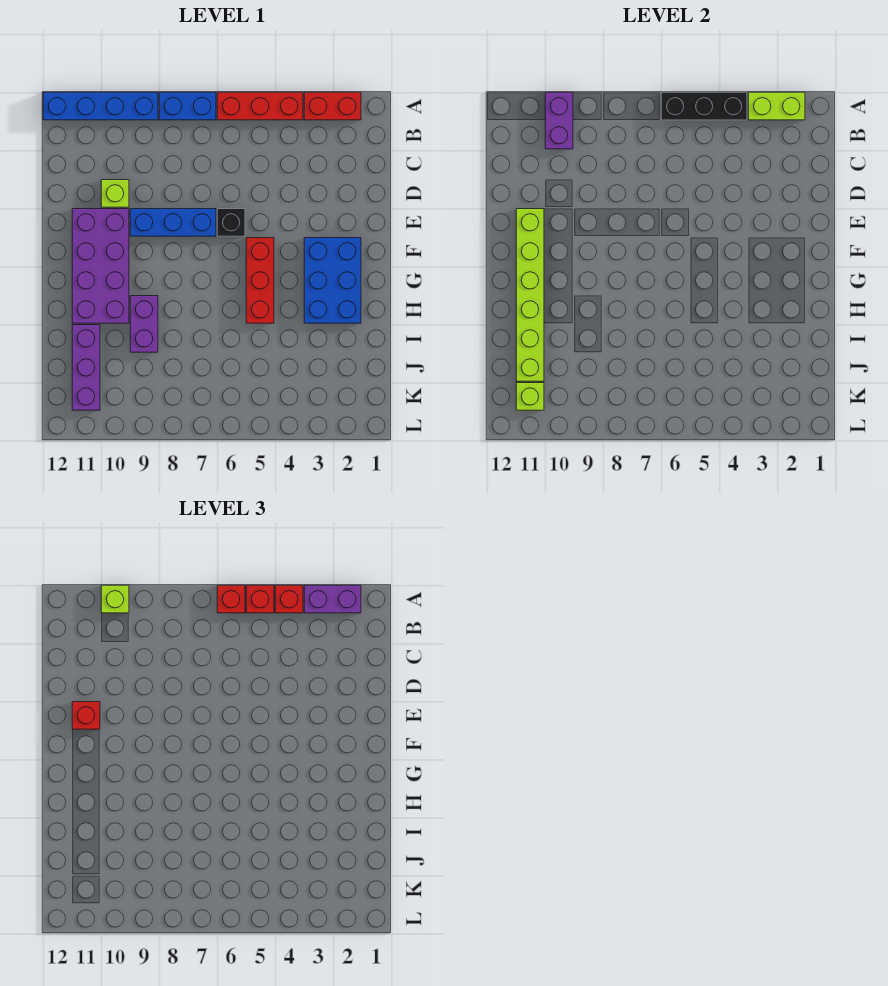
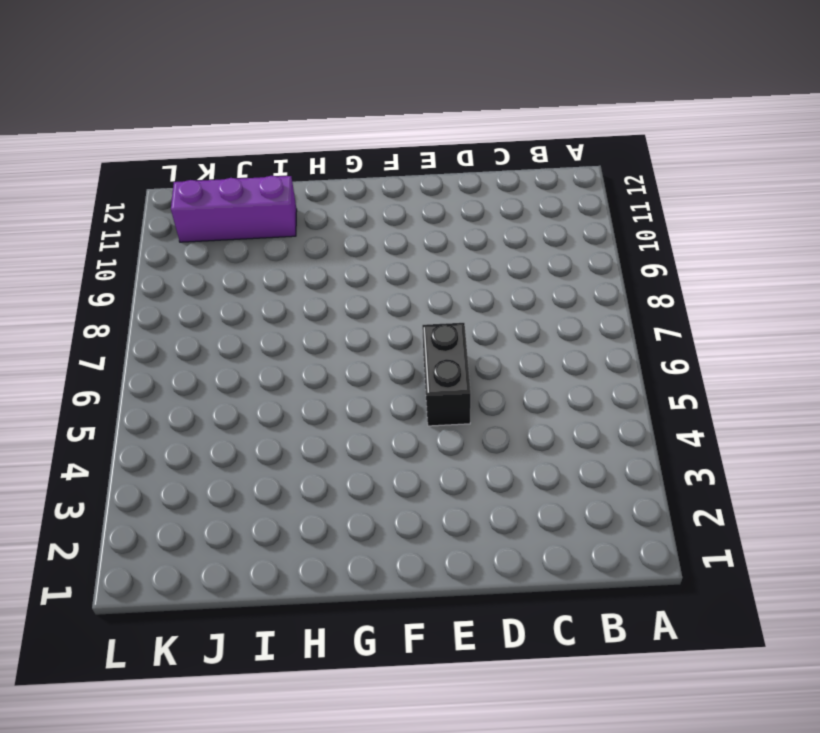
black 1x2 brick [422,323,471,426] -> black 1x1 brick [217,209,245,236]
none -> red 1x2 brick [304,92,361,120]
none -> red 1x3 brick [217,92,303,120]
none -> blue 1x2 brick [159,92,216,120]

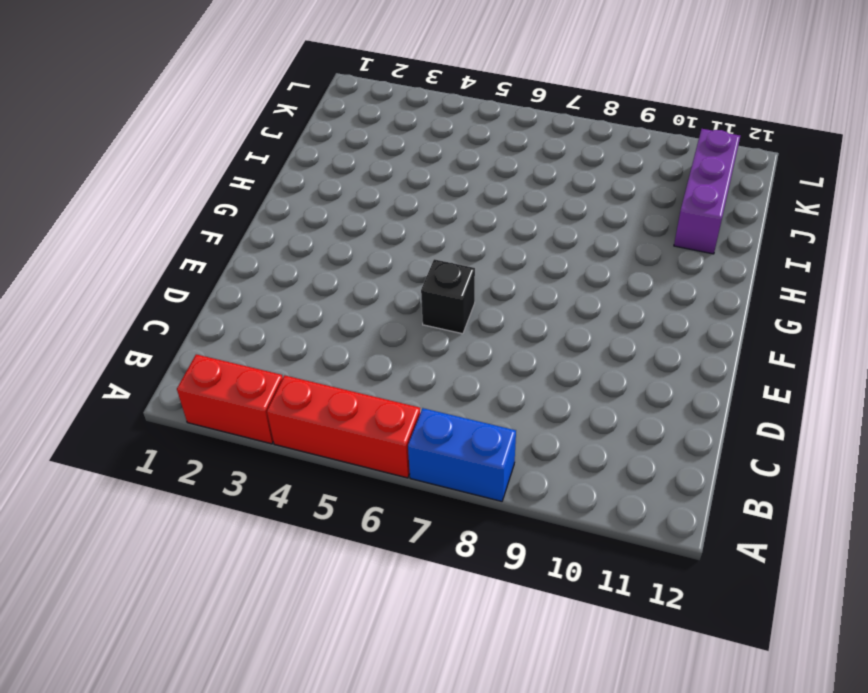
none -> blue 1x4 brick [43,92,158,120]
none -> lime 1x1 brick [101,180,129,207]
none -> blue 1x3 brick [130,209,216,236]

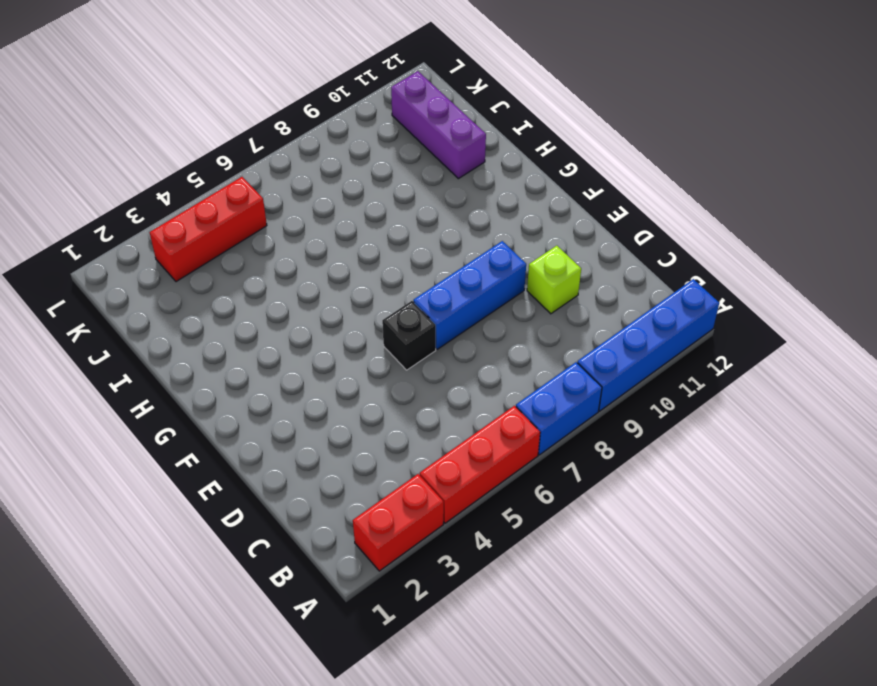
red 1x3 brick [150,177,267,282] -> red 1x3 brick turned to [246,238,274,323]
none -> purple 2x4 brick [72,209,129,323]
none -> blue 2x3 brick [304,238,361,323]
none -> purple 1x2 brick [130,296,158,352]

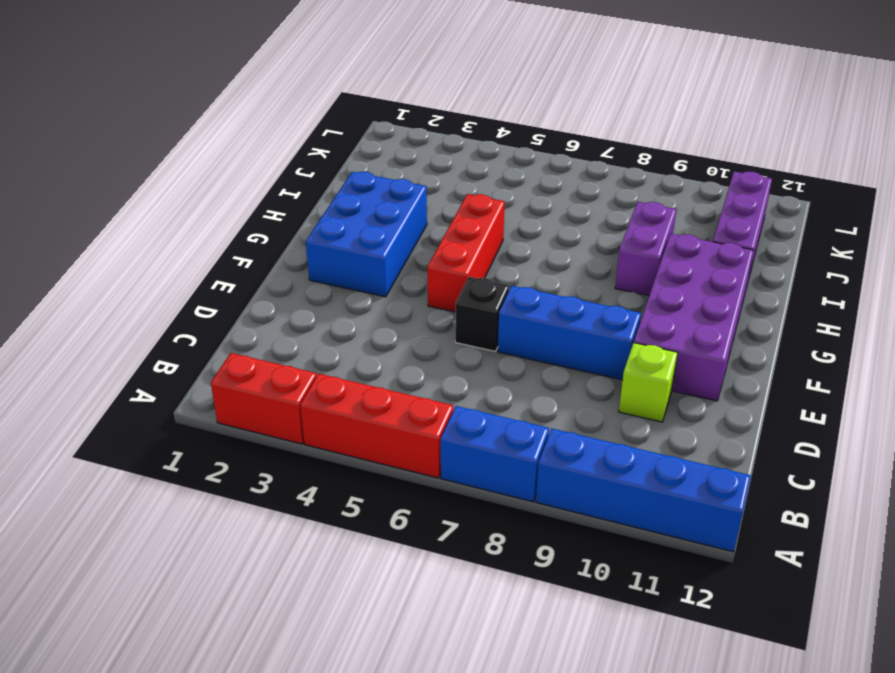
none -> lime 1x2 brick [748,92,805,120]
none -> black 1x3 brick [661,92,747,120]
none -> purple 1x2 brick [545,92,573,149]

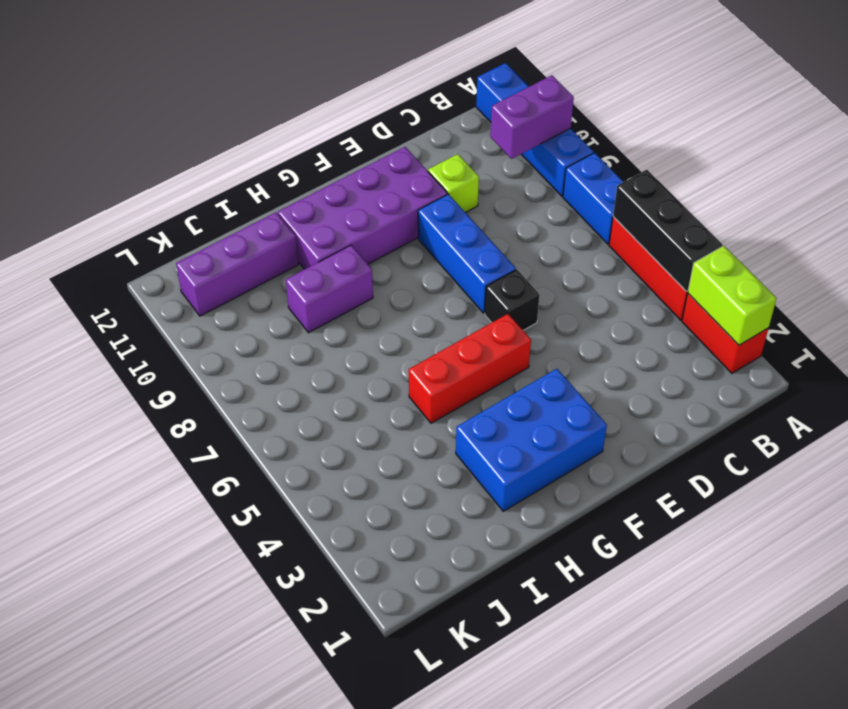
none -> lime 1x6 brick [516,209,544,381]
none -> lime 1x1 brick [516,383,544,410]
none -> purple 1x2 brick [304,585,361,613]

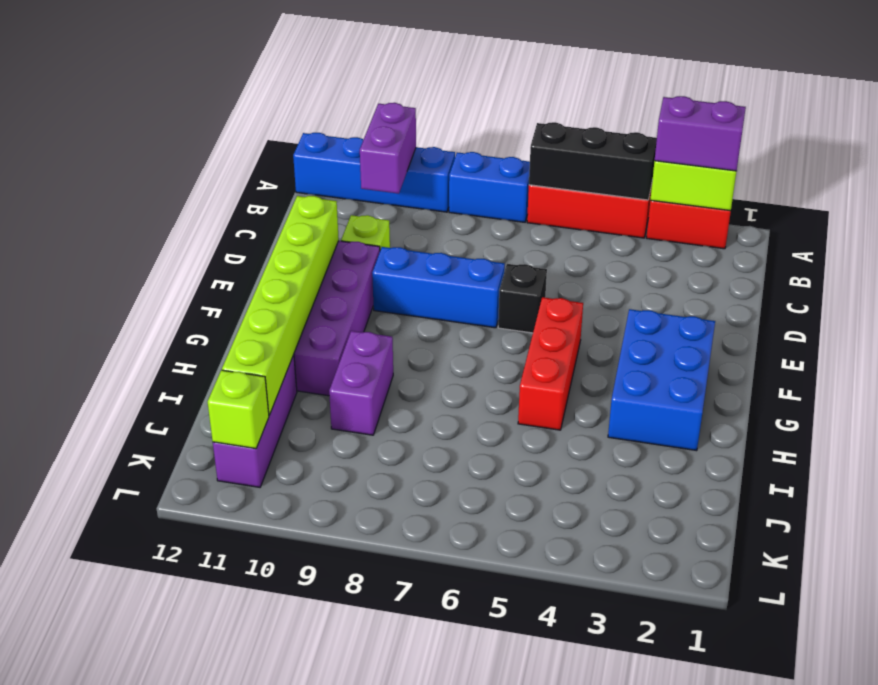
none -> red 1x1 brick [275,585,303,613]
none -> red 1x1 brick [246,585,274,613]
none -> red 1x1 brick [217,585,245,613]

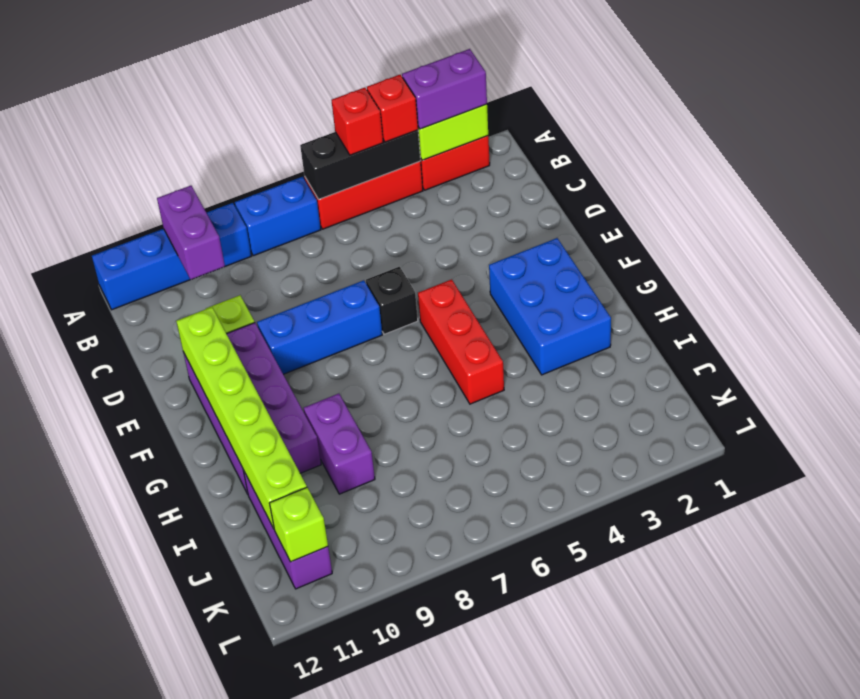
none -> red 1x1 brick [217,585,245,613]
none -> lime 1x1 brick [101,585,129,613]
none -> red 1x1 brick [72,702,100,729]

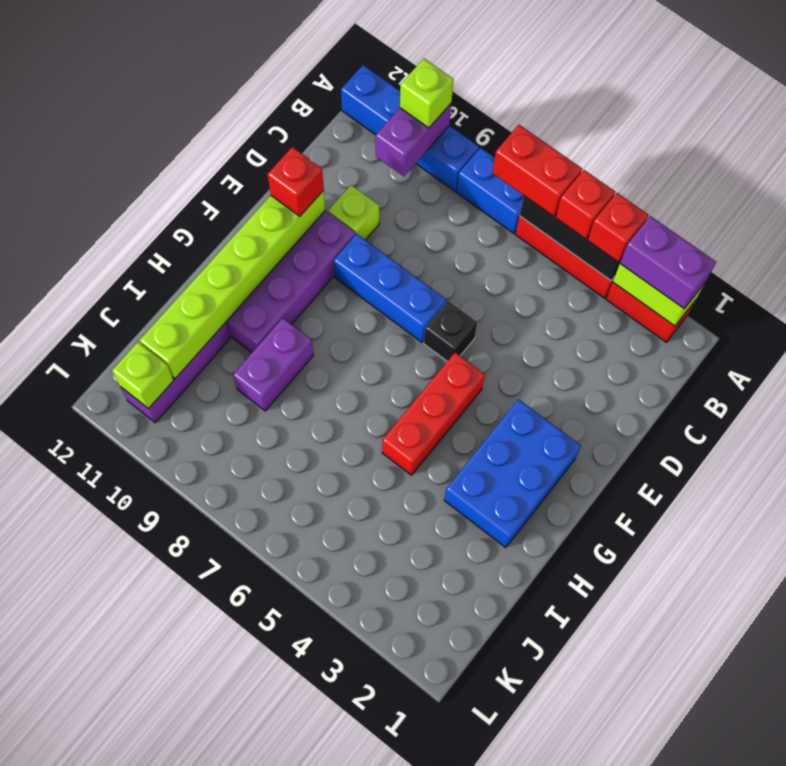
red 1x2 brick [492,125,582,216] -> red 1x1 brick [217,585,245,613]

